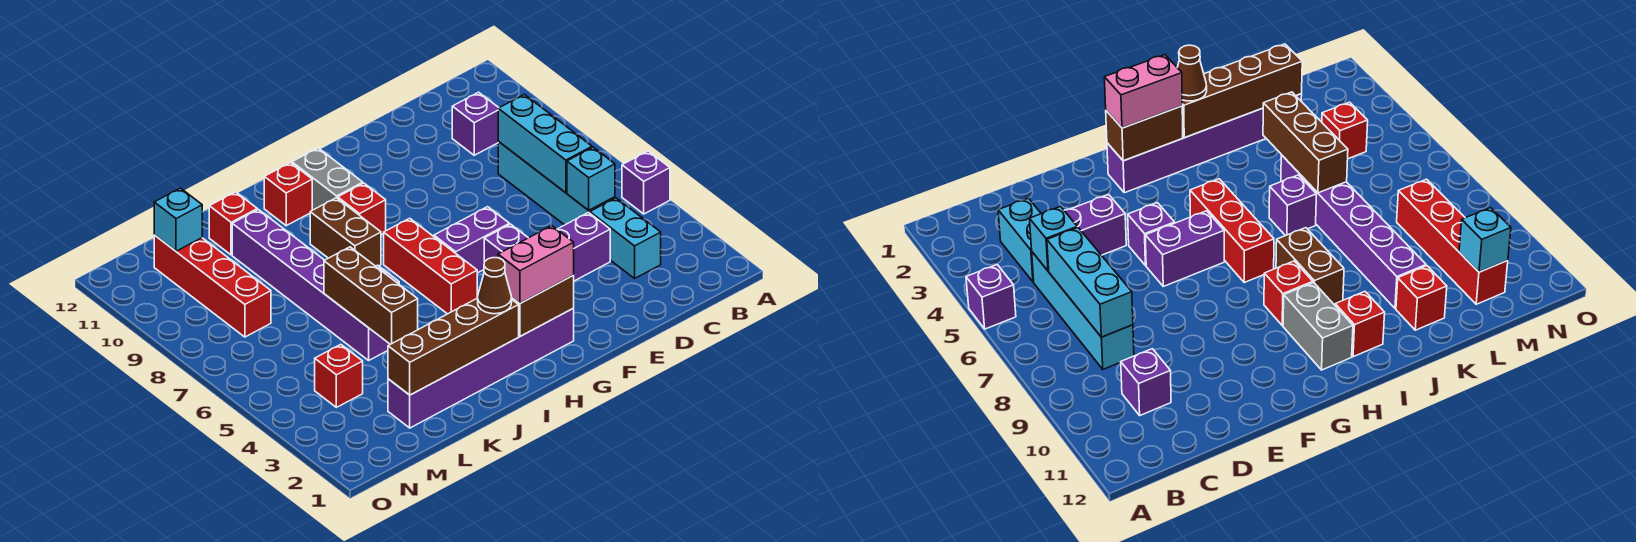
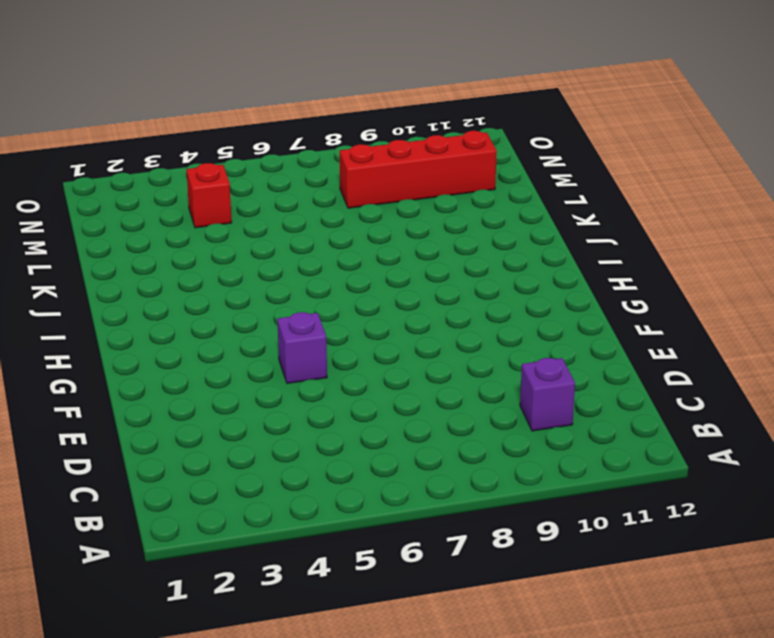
none -> purple 1x1 brick [622,151,670,214]
none -> cyan 1x2 brick [590,198,661,278]
none -> cyan 1x4 brick [498,142,615,225]

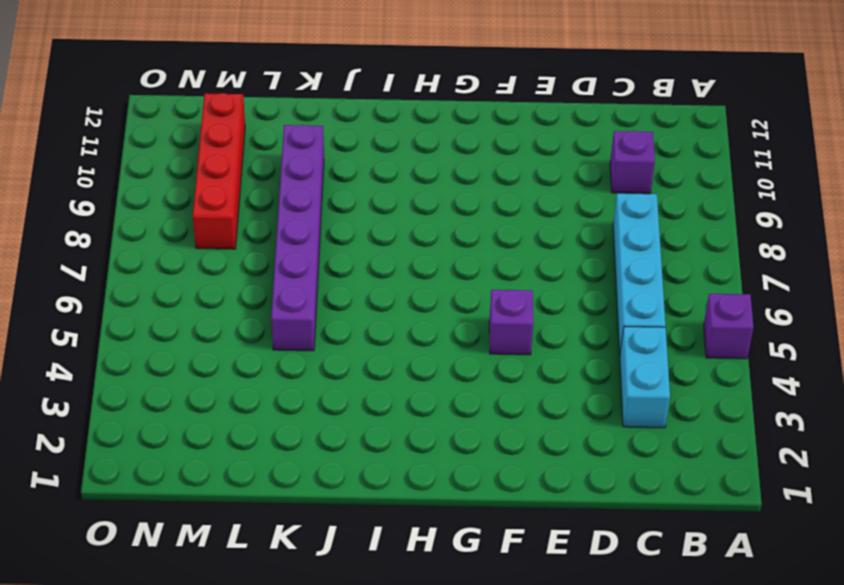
none -> purple 1x2 brick [557,212,610,281]
none -> purple 1x2 brick [434,207,509,273]
none -> purple 1x6 brick [388,309,574,428]

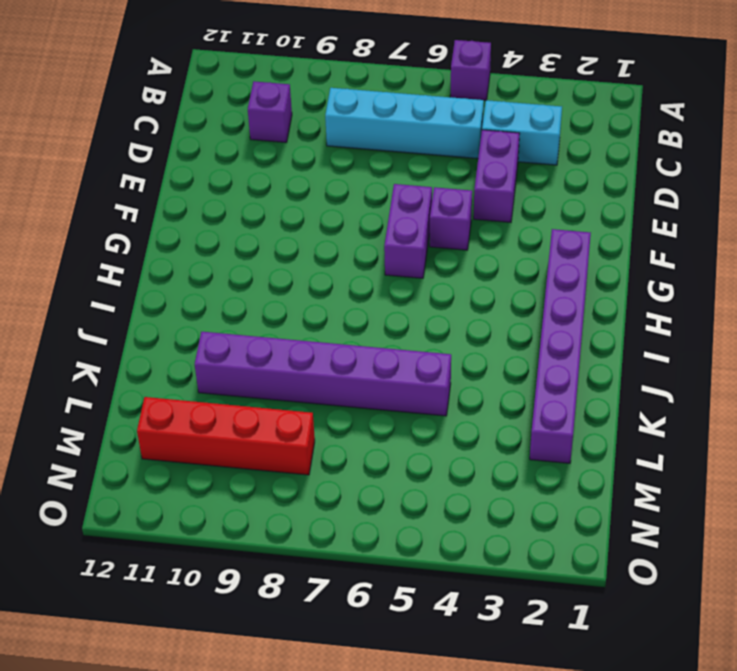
none -> red 1x3 brick [384,218,477,314]
none -> red 1x1 brick [338,183,386,235]
none -> grey 1x2 brick [292,148,363,210]

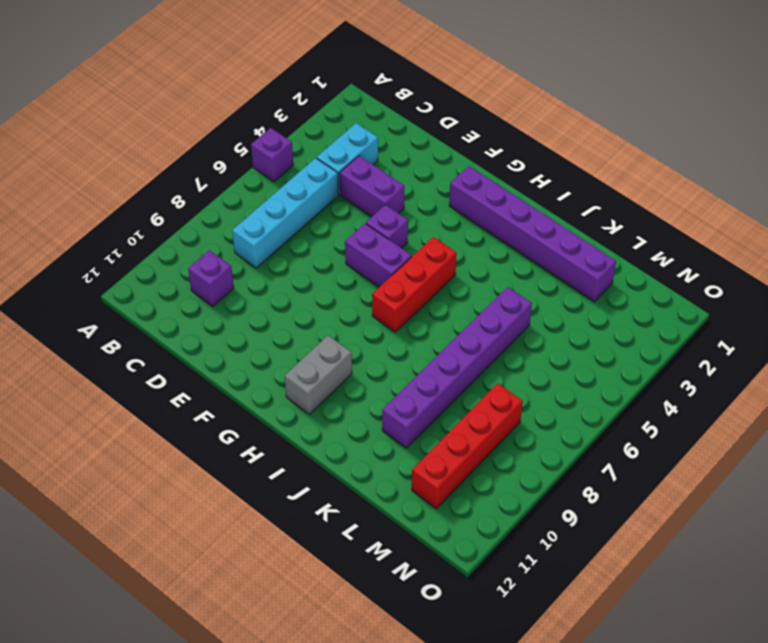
none -> red 1x1 brick [338,183,386,235]
none -> brown 1x2 brick [310,198,381,266]
none -> red 1x1 brick [264,163,312,226]

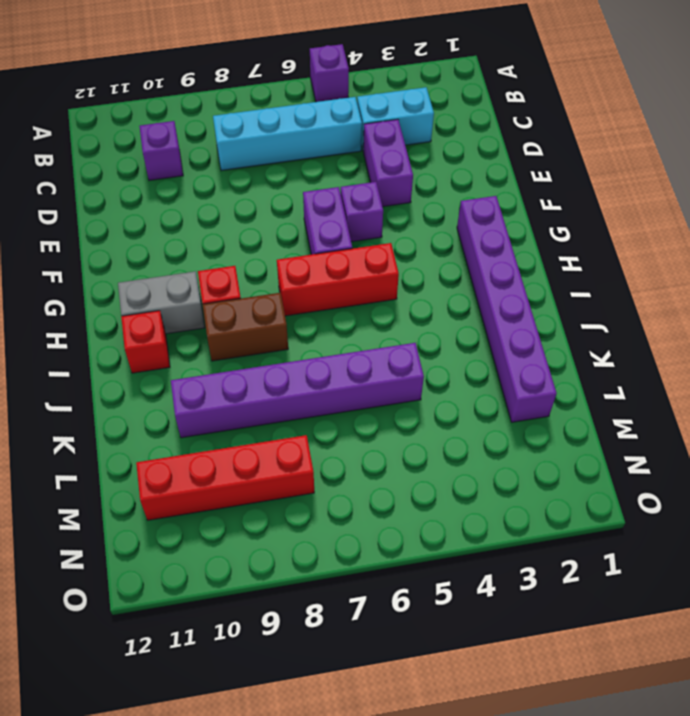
none -> purple 1x1 brick [1269,175,1316,236]
none -> red 1x1 brick [209,192,257,255]
none -> red 1x1 brick [315,344,363,407]

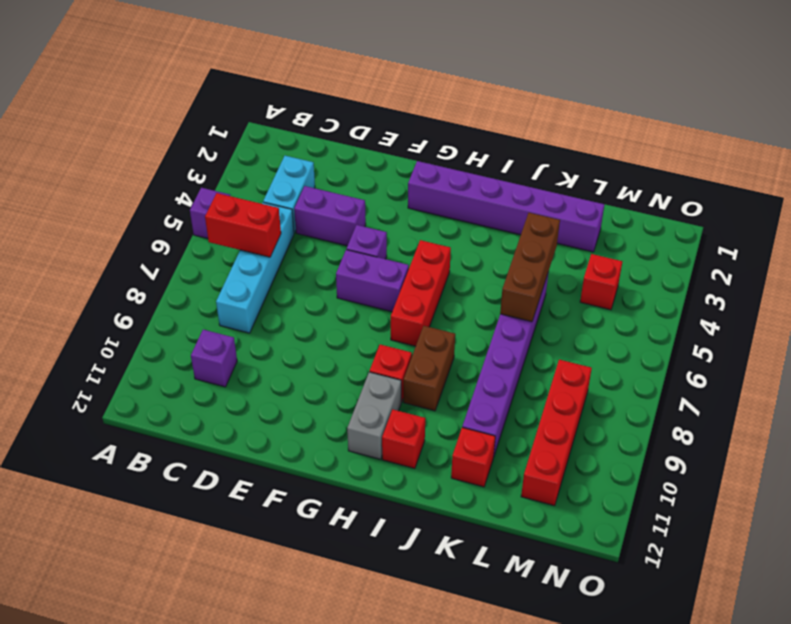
red 1x2 brick [205,193,281,257] -> cyan 1x3 brick [498,94,592,193]
none -> purple 1x1 brick [1269,175,1316,236]
none -> cyan 1x1 brick [567,147,615,210]
none -> brown 1x2 brick [512,276,574,336]

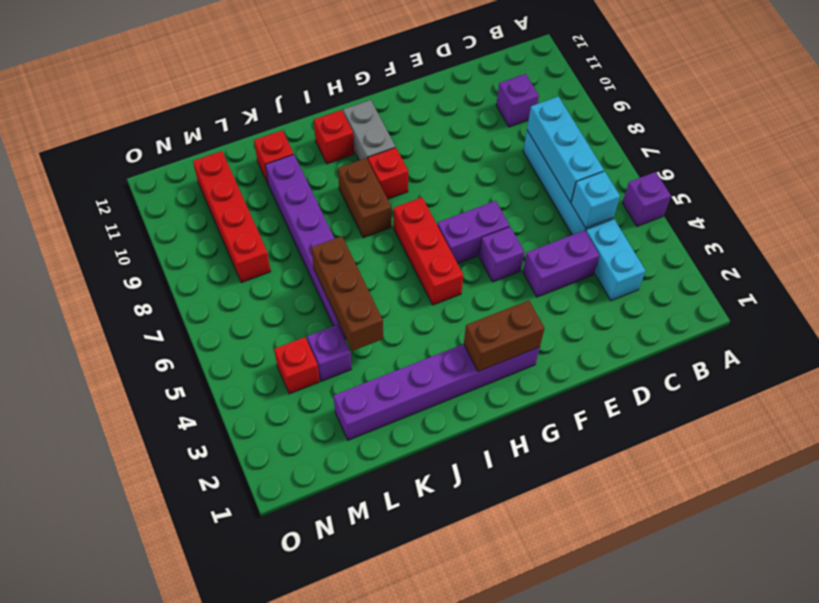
purple 1x1 brick [307,325,352,381] -> purple 1x1 brick moved to [1269,175,1316,236]
none -> brown 1x4 brick [388,298,519,395]
none -> cyan 1x1 brick [154,188,202,251]
none -> pink 1x2 brick [498,226,574,303]

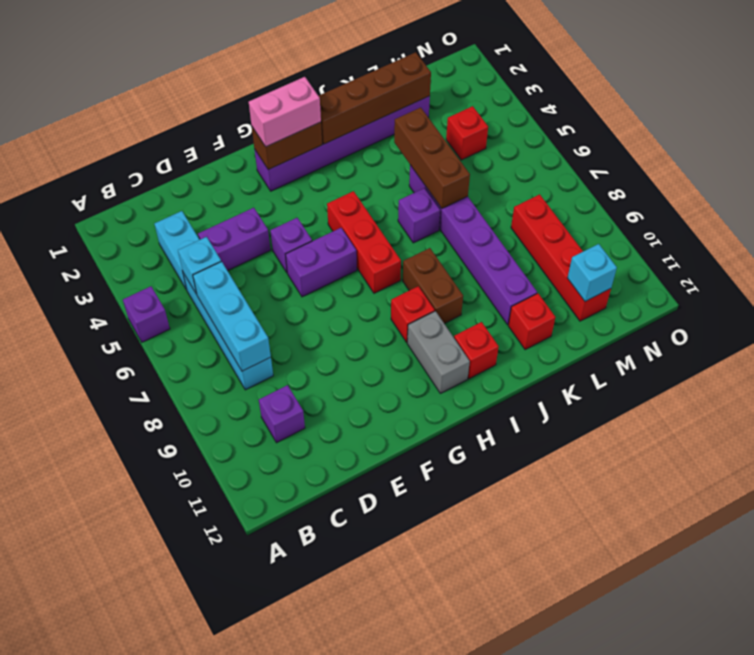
none -> brown 1x1 cone [478,258,512,314]

